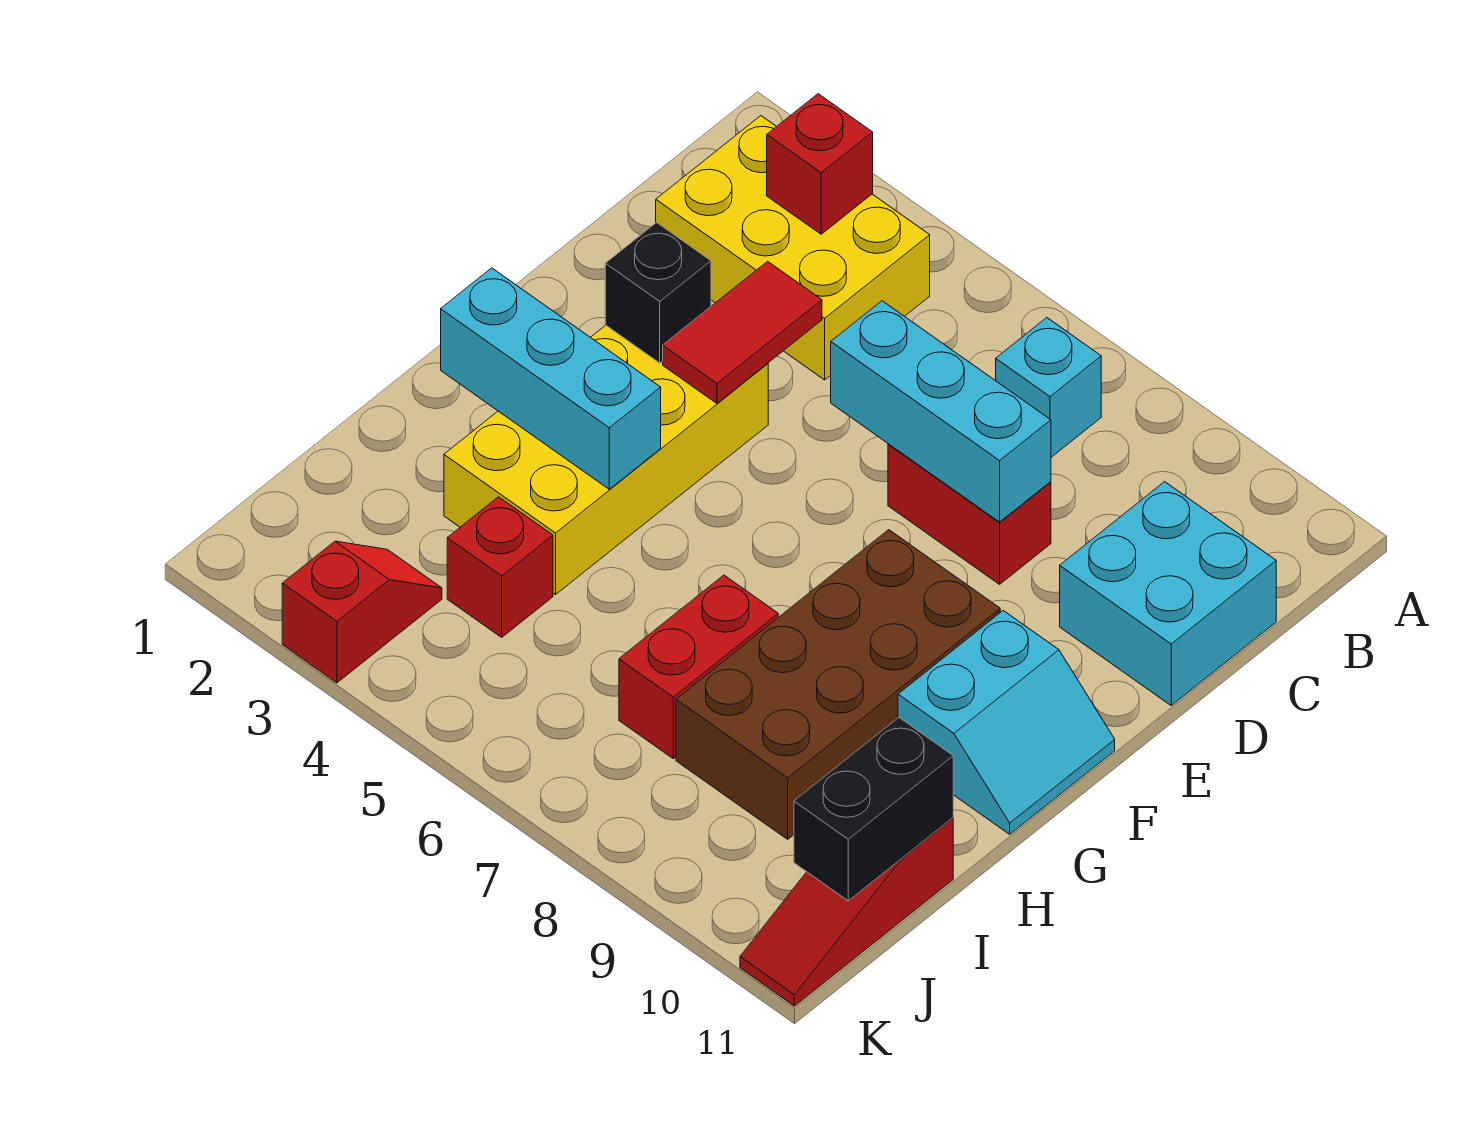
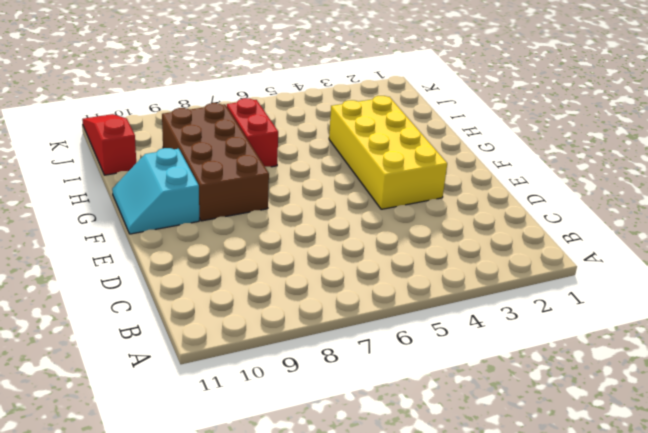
none -> yellow 2x3 brick [656,116,930,380]
none -> cyan 1x1 brick [996,318,1101,457]
none -> cyan 2x2 brick [1060,482,1276,705]

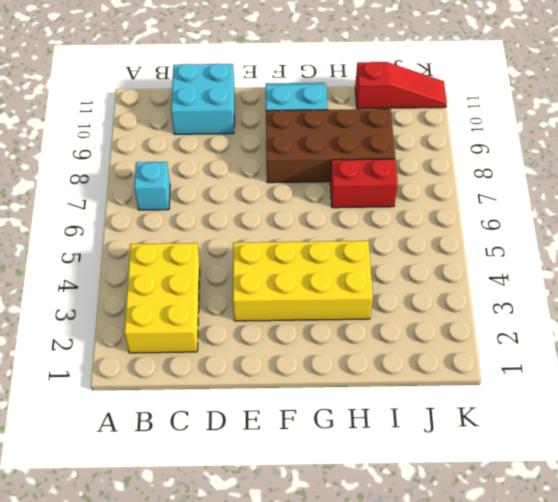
none -> red 1x2 brick [888,444,1051,584]
none -> red 1x1 brick [447,497,553,637]
none -> red 1x2 slope [282,541,442,683]

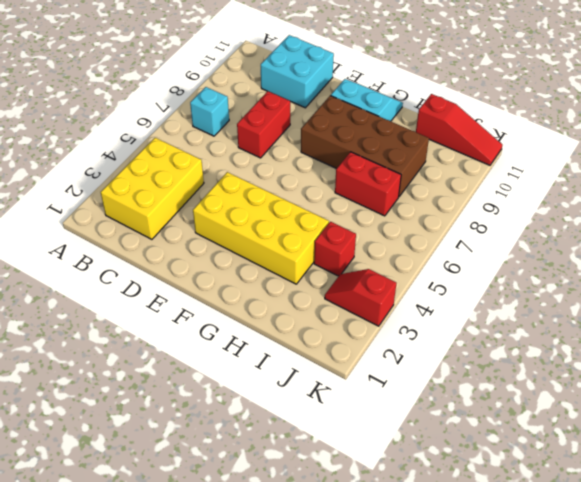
none -> red 1x1 brick [767,94,873,234]
none -> red 1x2 tile [663,261,822,403]
none -> cyan 1x3 brick [831,301,1051,522]

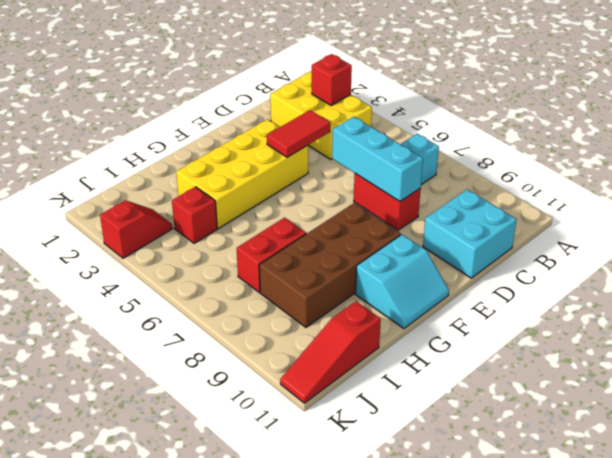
none -> black 1x1 brick [605,223,711,363]
none -> cyan 1x3 brick [441,268,661,489]
none -> black 1x2 brick [794,718,953,901]

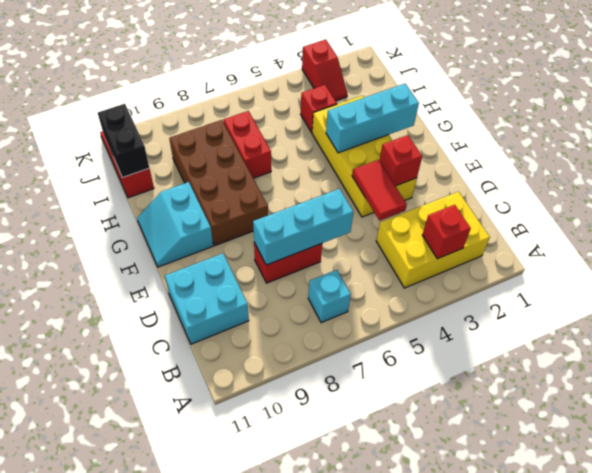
red 1x1 brick [379,135,422,186] -> black 1x1 brick [605,223,711,363]

